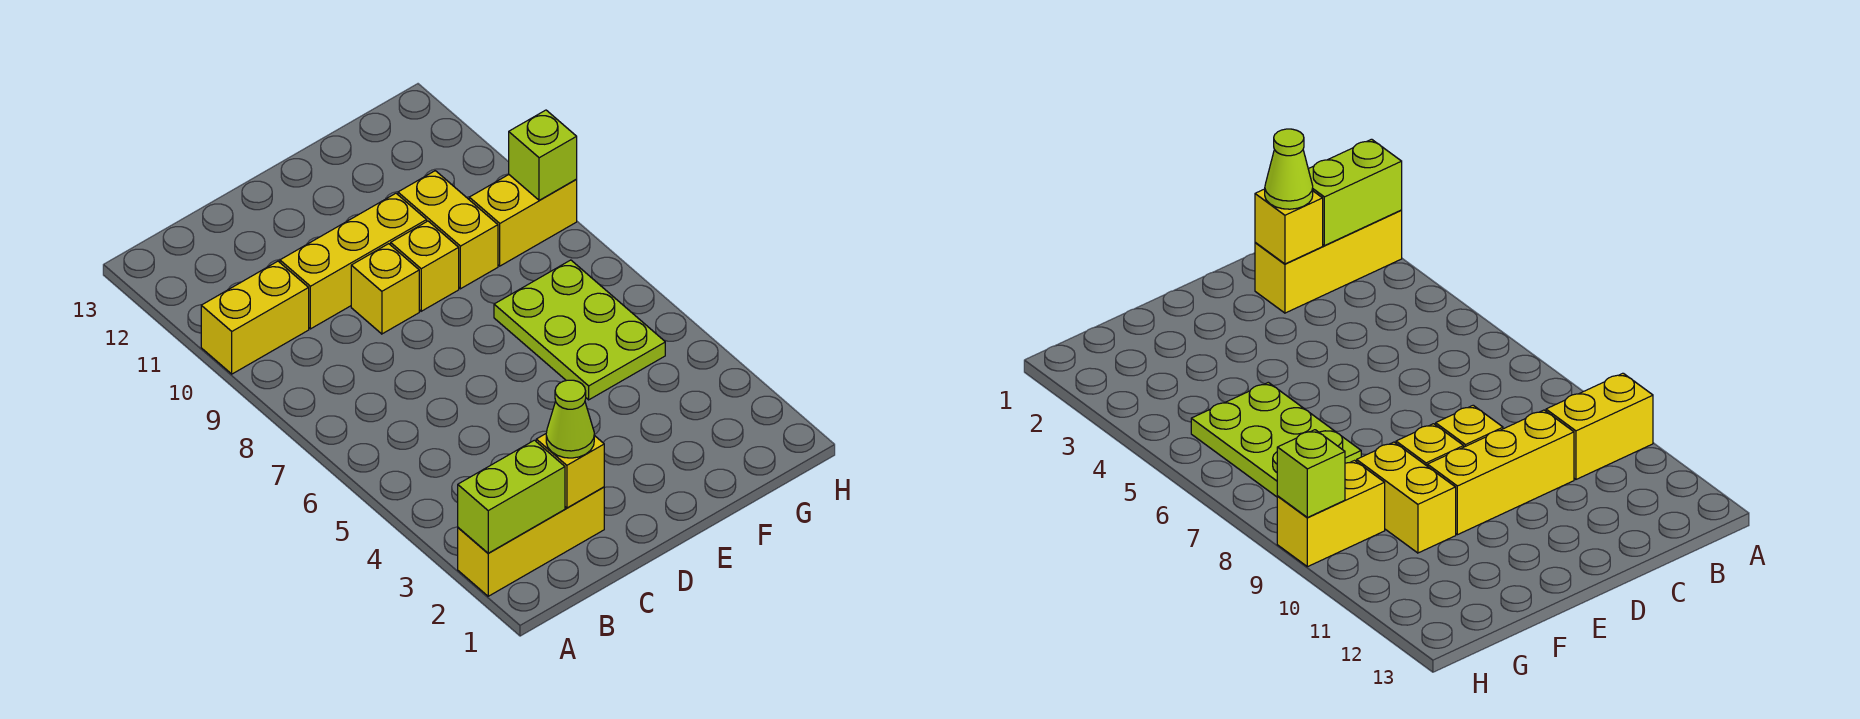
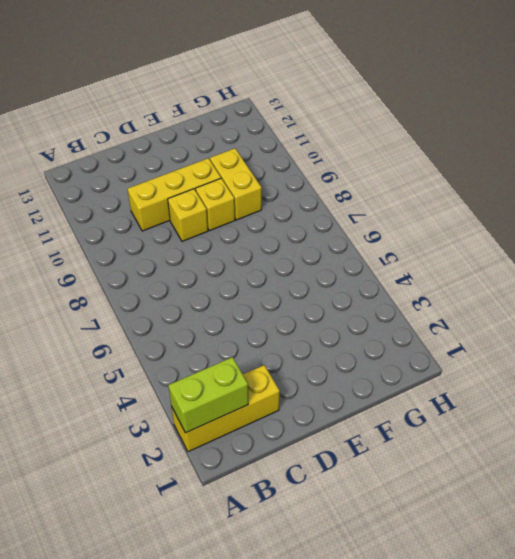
none -> yellow 1x2 brick [201,261,309,374]
none -> lime 2x3 plate [494,260,665,400]
none -> yellow 1x2 brick [469,175,577,266]

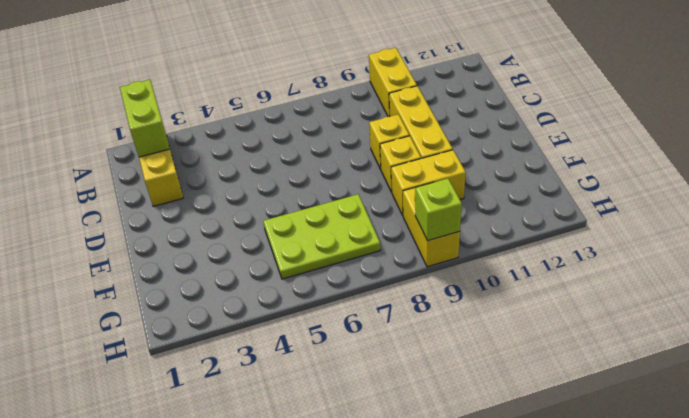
none -> yellow 1x1 brick [536,434,604,508]
none -> lime 1x1 cone [546,380,594,458]

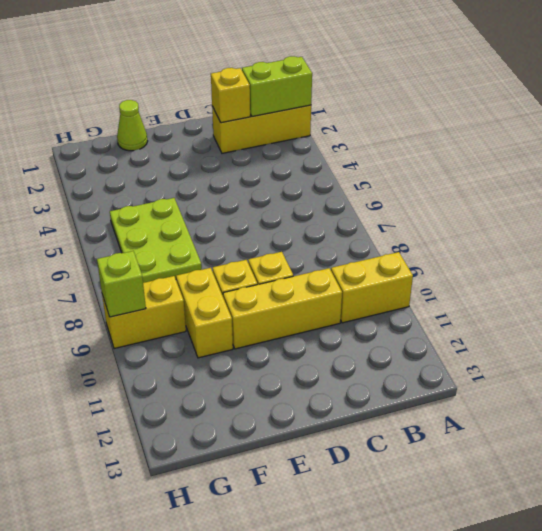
lime 1x1 cone [117,100,148,151] -> lime 1x1 cone moved to [546,380,594,458]

